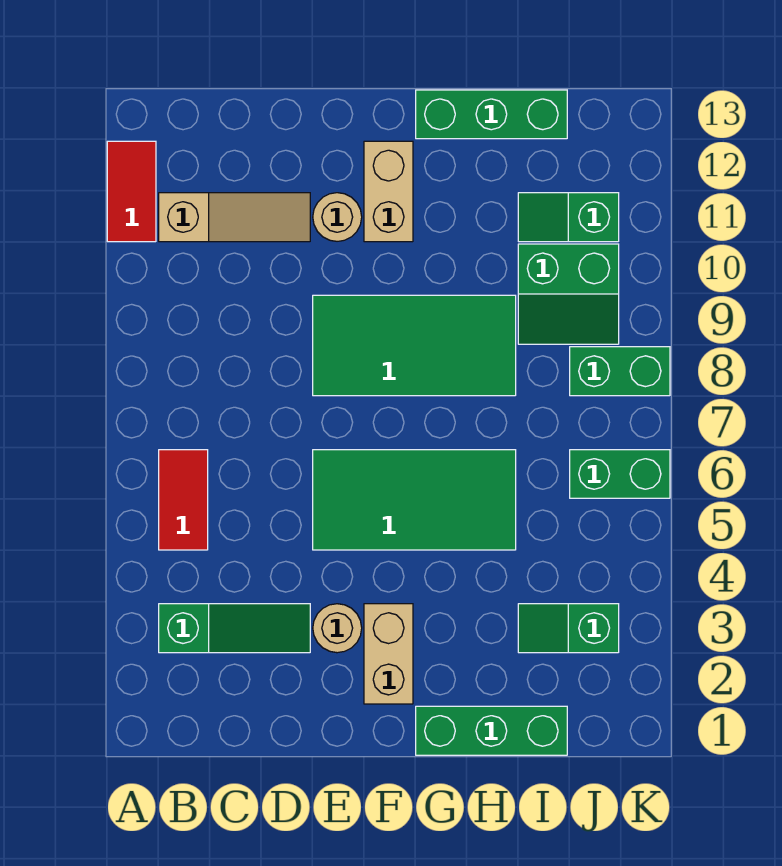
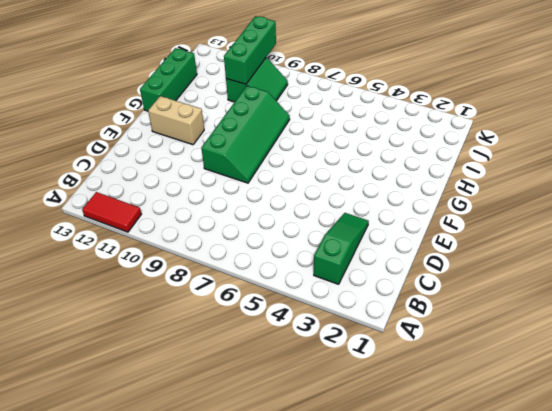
green 2x4 slope [201,86,290,183] -> green 2x4 tile [313,295,516,396]
green 1x3 brick [224,16,276,84] -> green 1x3 brick moved to [416,706,567,755]
none -> red 1x2 tile [159,450,208,550]
none -> tan 1x3 slope [159,193,310,242]
none -> tan 1x1 round brick [313,604,362,653]

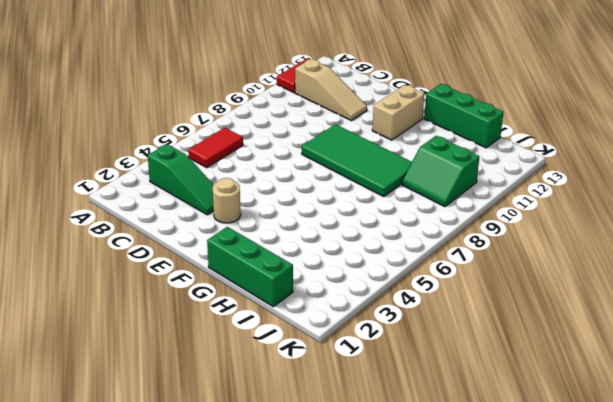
none -> green 2x4 tile [313,450,516,550]
none -> tan 1x1 round brick [313,193,362,241]
none -> tan 1x2 brick [364,604,413,704]

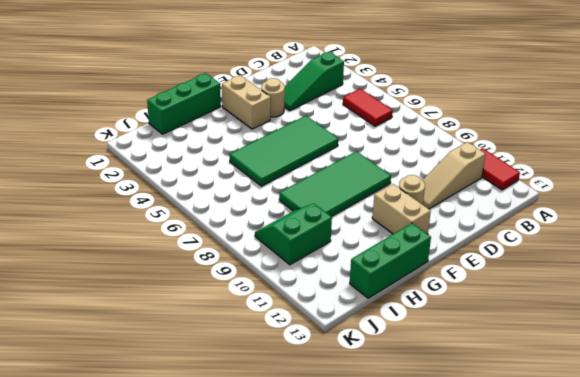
none -> green 1x2 slope [518,604,619,653]
none -> green 1x2 slope [518,193,619,242]
none -> green 1x2 brick [570,450,670,498]

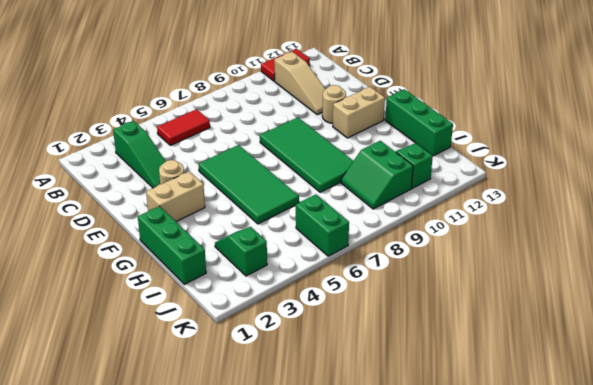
none -> green 1x2 brick [570,347,670,396]

